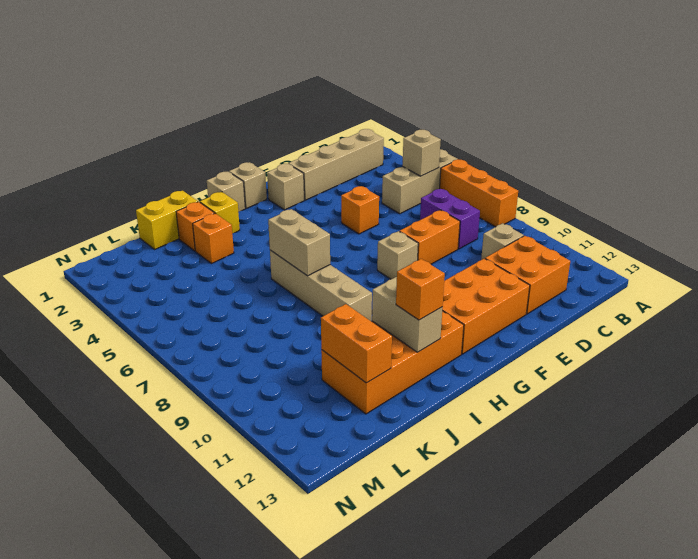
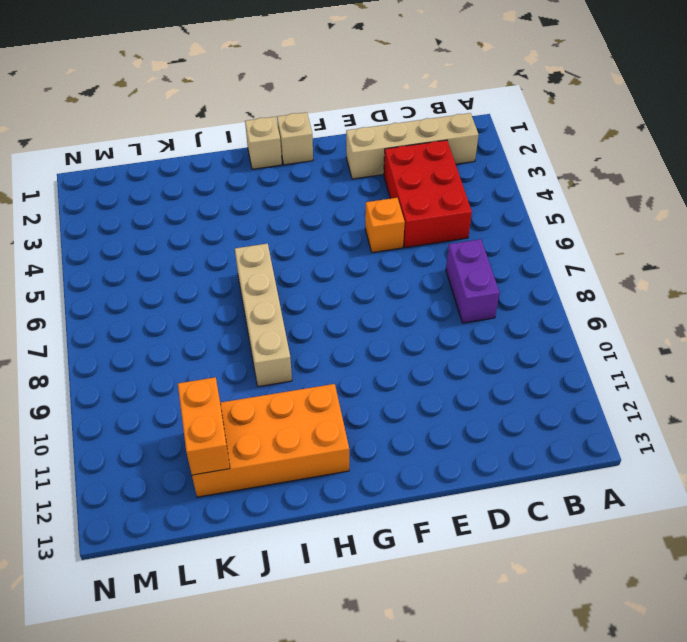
red 2x3 brick [384,140,472,248] -> tan 1x3 brick [382,149,457,214]
none -> orange 1x3 brick [440,159,518,227]
none -> tan 1x1 brick [481,223,524,260]
none -> orange 2x2 brick [485,236,570,314]

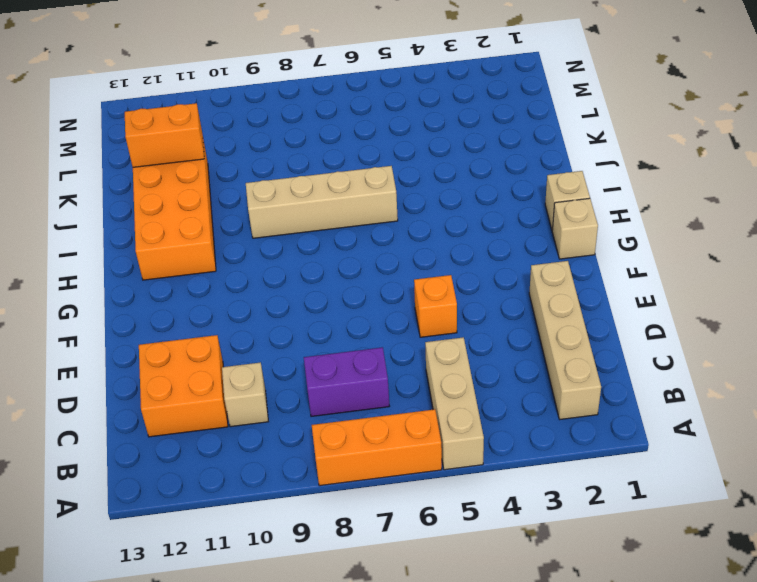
none -> orange 1x2 brick [400,210,460,264]
none -> orange 2x3 brick [442,258,530,354]
none -> tan 1x1 brick [267,164,304,210]

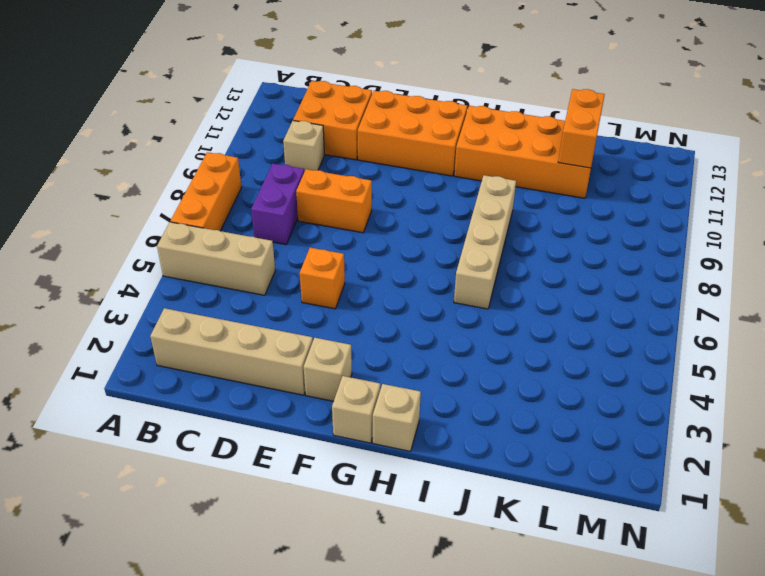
none -> tan 1x1 brick [377,231,418,279]
none -> yellow 1x1 brick [200,192,240,233]
none -> yellow 1x2 brick [136,191,198,249]

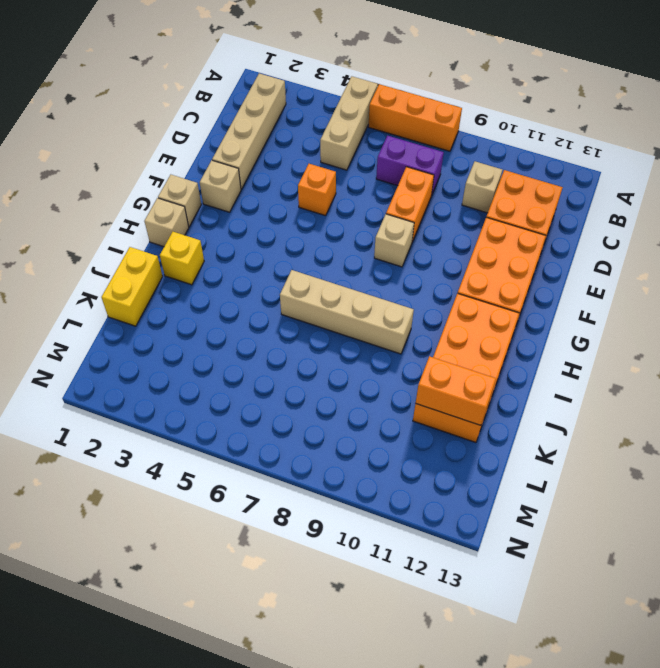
none -> orange 1x1 brick [176,202,215,251]
none -> orange 1x1 brick [193,213,234,264]
none -> tan 1x1 brick [403,130,441,176]

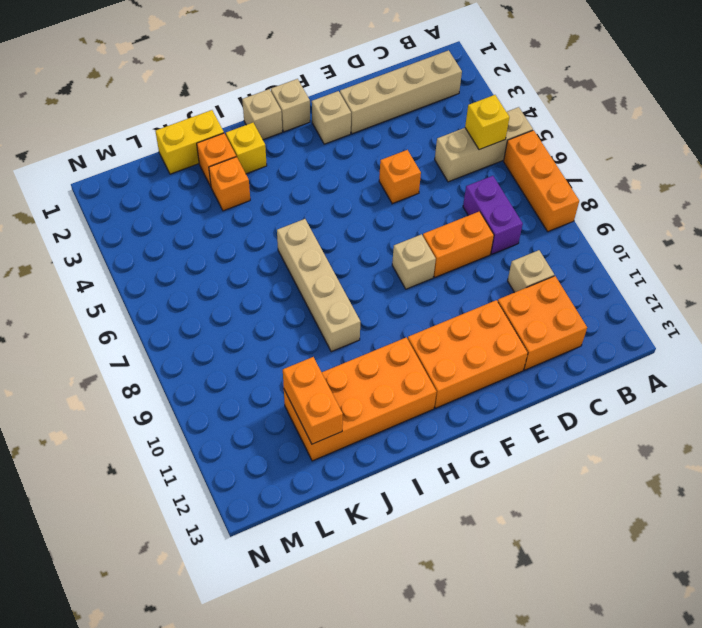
yellow 1x1 brick [465,95,509,150] -> tan 1x1 brick [403,130,441,176]
none -> tan 1x2 brick [268,209,330,276]
none -> tan 1x2 brick [372,277,443,352]
none -> orange 1x1 brick [396,259,445,320]

